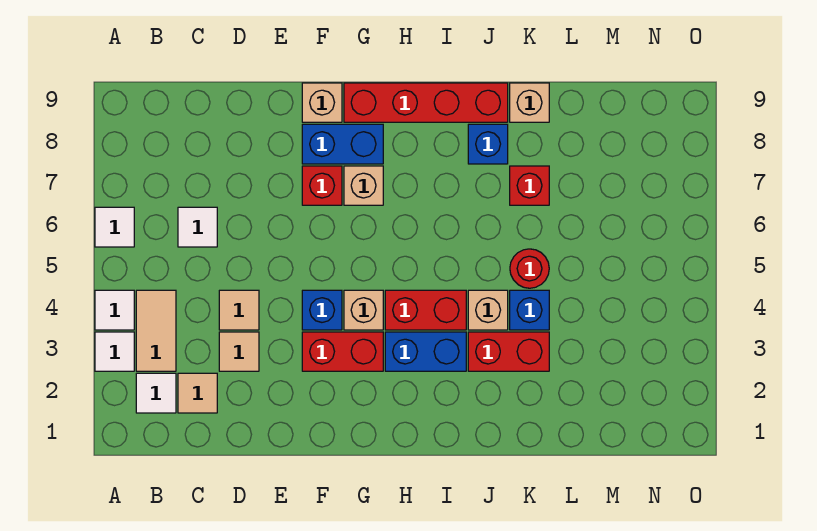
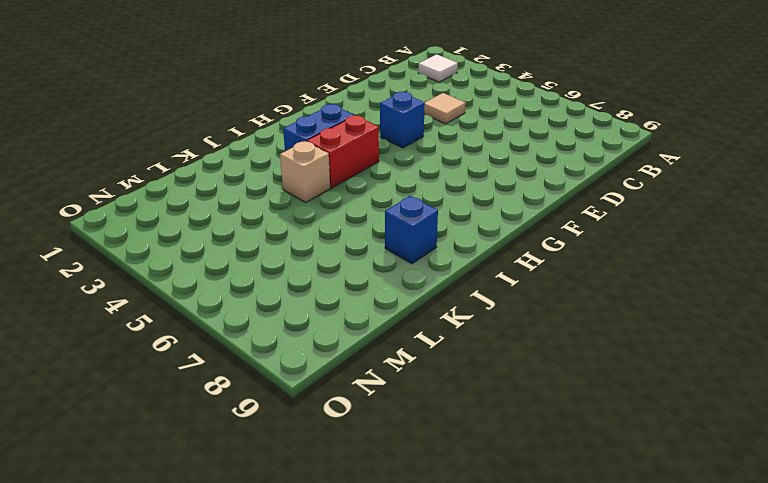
none -> white 1x1 tile [95,332,134,371]
none -> white 1x1 tile [95,290,134,330]
none -> white 1x1 tile [95,207,134,247]

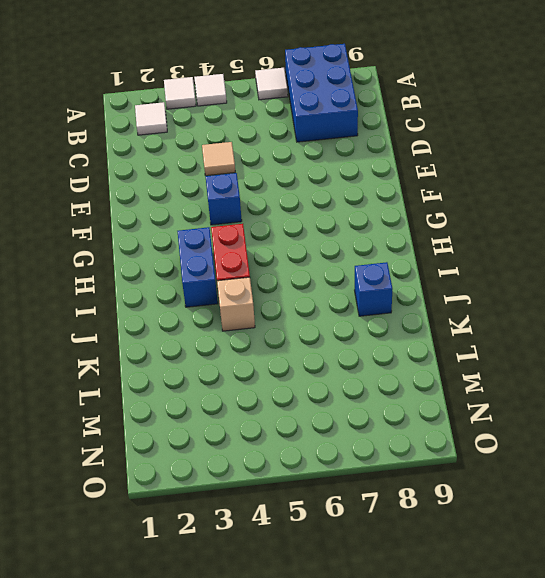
blue 2x3 brick [285,44,358,142] -> none
none -> tan 1x2 tile [136,290,176,371]
none -> tan 1x1 tile [178,373,217,413]
none -> white 1x1 tile [178,207,217,247]

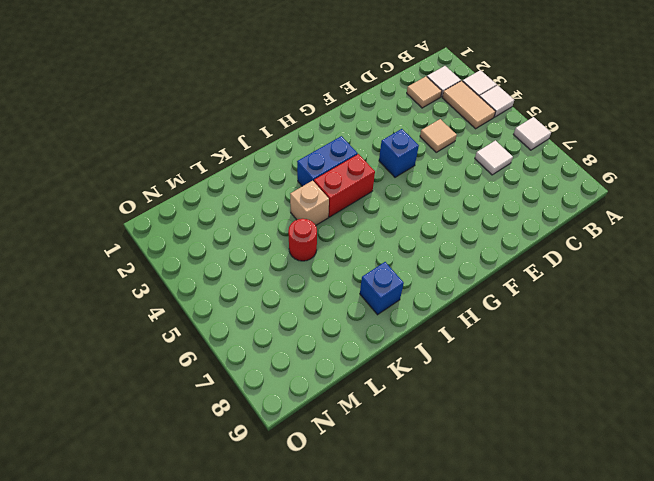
none -> tan 1x1 tile [219,332,259,371]
none -> red 1x2 brick [302,332,383,371]
none -> red 1x1 brick [302,166,342,205]

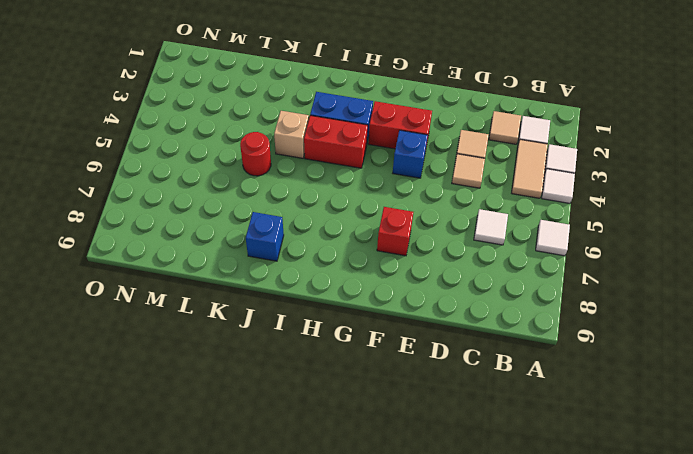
none -> blue 1x2 brick [302,124,383,164]
none -> tan 1x1 brick [302,83,342,122]
none -> tan 1x1 brick [344,290,383,330]

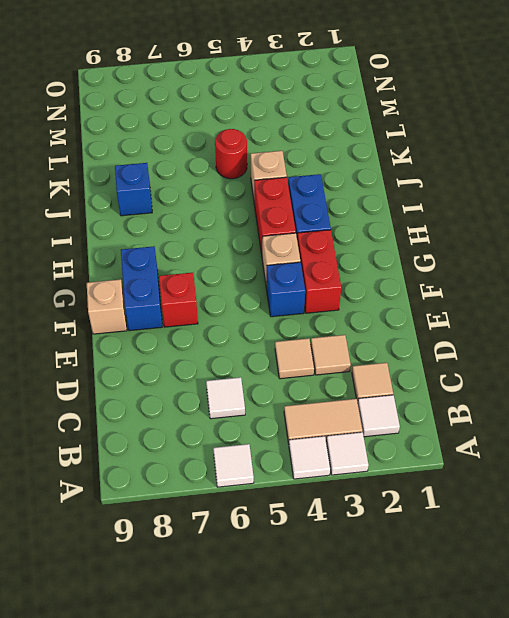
none -> tan 1x1 brick [344,166,383,205]
none -> red 1x4 brick [344,83,508,122]
none -> red 1x2 brick [468,332,549,371]

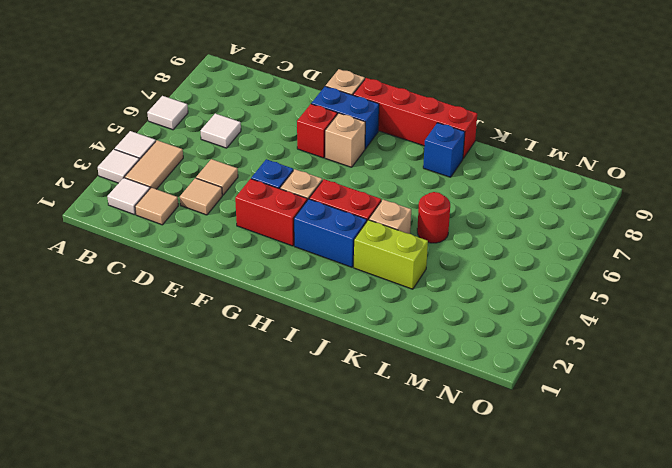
lime 1x2 brick [354,220,428,289] -> red 1x2 brick [468,332,549,371]
none -> blue 1x1 brick [510,290,549,330]
none -> red 1x1 brick [510,166,549,205]
none -> tan 1x1 brick [510,83,549,122]

